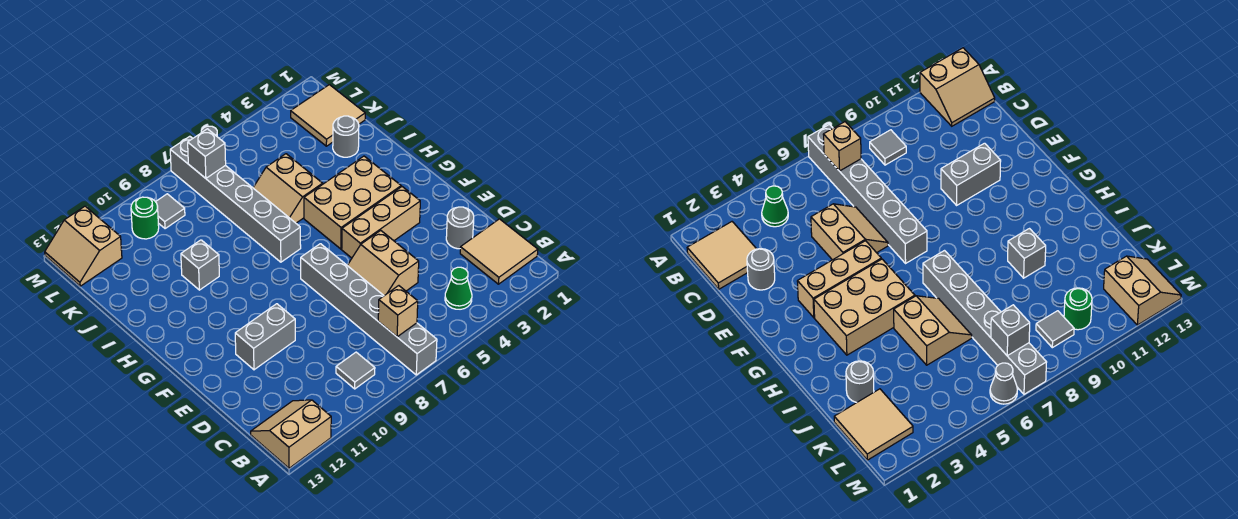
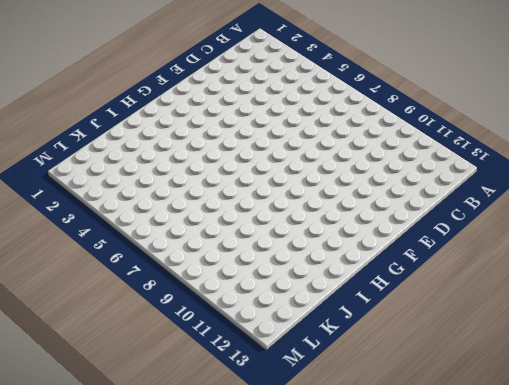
none -> grey 1x6 brick [301,244,437,375]
none -> tan 2x2 slope [251,400,331,468]
none -> tan 2x2 tile [460,219,538,284]

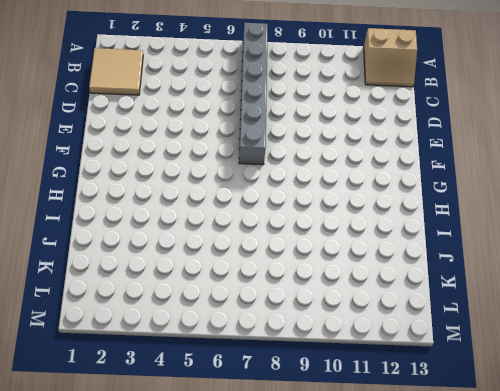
none -> green 1x1 cone [445,267,472,309]
none -> grey 1x1 tile [336,352,375,389]
none -> grey 1x1 round brick [446,207,474,249]

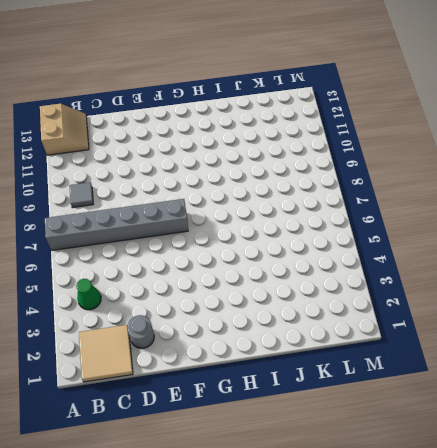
none -> tan 2x2 slope [347,230,419,296]
none -> grey 1x2 brick [235,304,295,370]
none -> tan 1x3 brick [342,187,420,258]

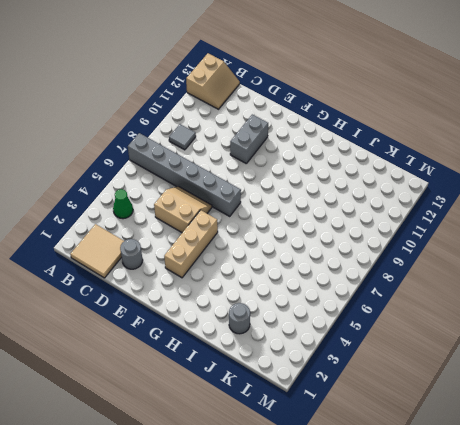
none -> tan 2x3 brick [304,156,401,249]
none -> grey 1x6 brick [170,136,301,262]
none -> tan 2x2 slope [253,154,323,223]

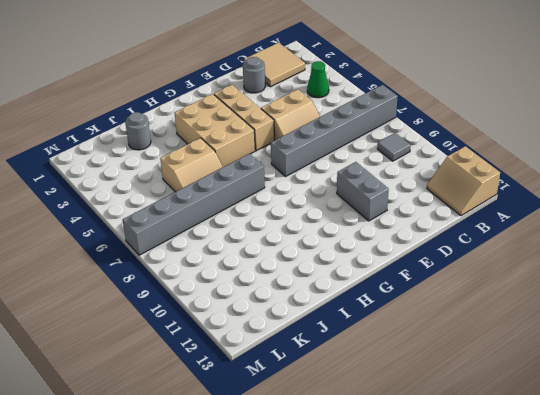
none -> grey 1x1 brick [181,240,219,290]
none -> tan 2x2 tile [291,85,365,146]
none -> grey 1x1 tile [156,194,185,229]

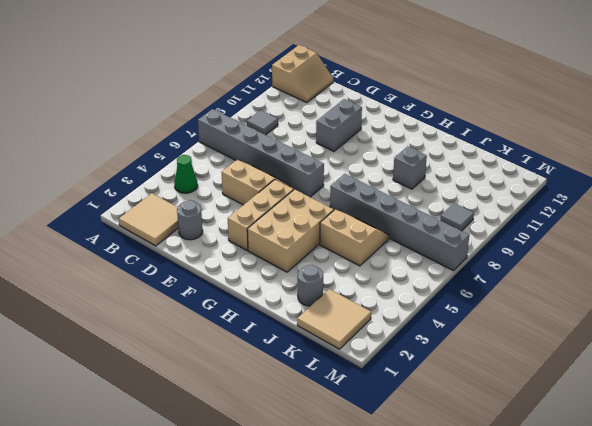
none -> green 1x1 round brick [131,197,159,239]
none -> tan 2x2 slope [45,206,122,286]
none -> grey 1x1 cone [990,363,1017,404]

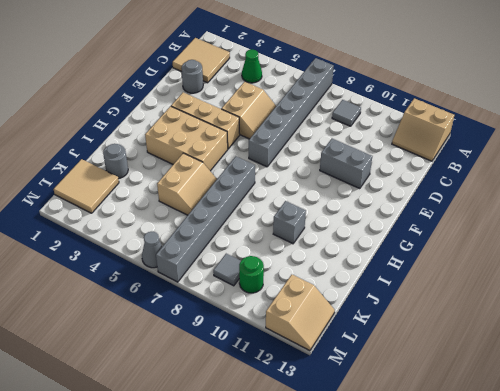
none -> tan 1x1 brick [378,286,418,337]
none -> grey 1x1 brick [188,129,226,178]

